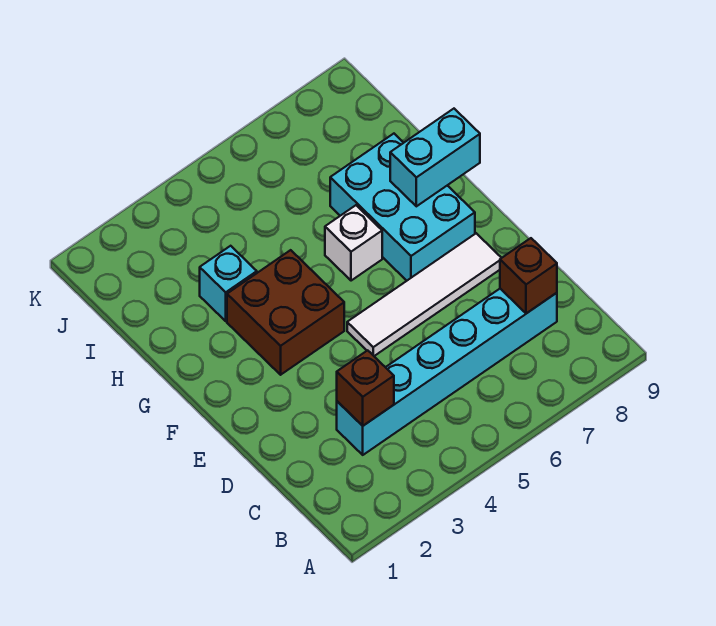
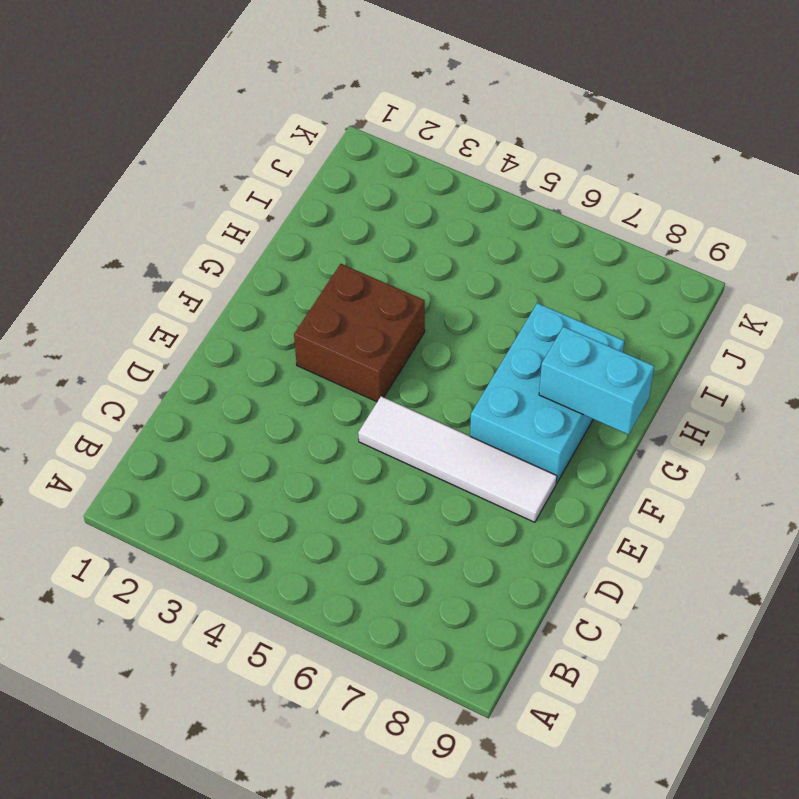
none -> cyan 1x6 brick [337,289,557,455]
none -> white 1x1 brick [325,205,382,281]

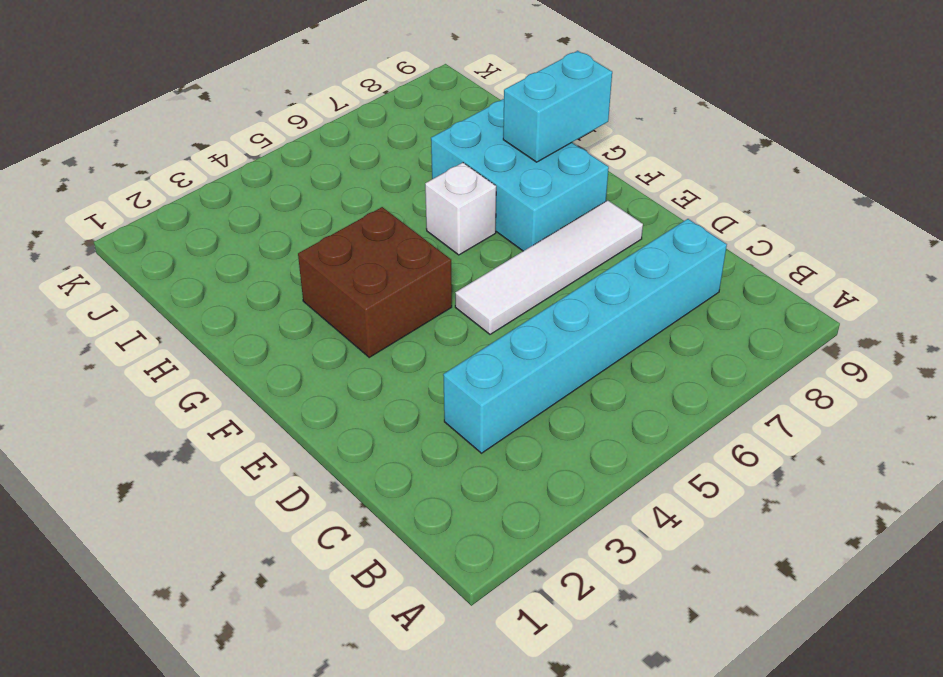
none -> cyan 1x1 brick [200,246,257,321]
none -> brown 1x1 brick [337,350,394,426]

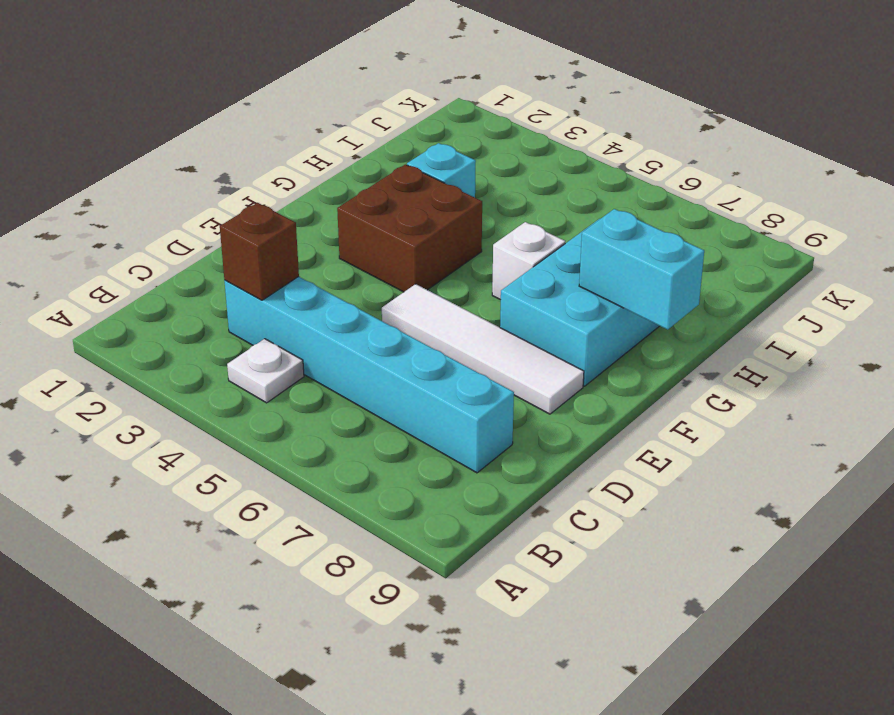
white 1x1 plate [227,339,304,403] -> none
none -> brown 1x1 brick [500,238,557,313]

